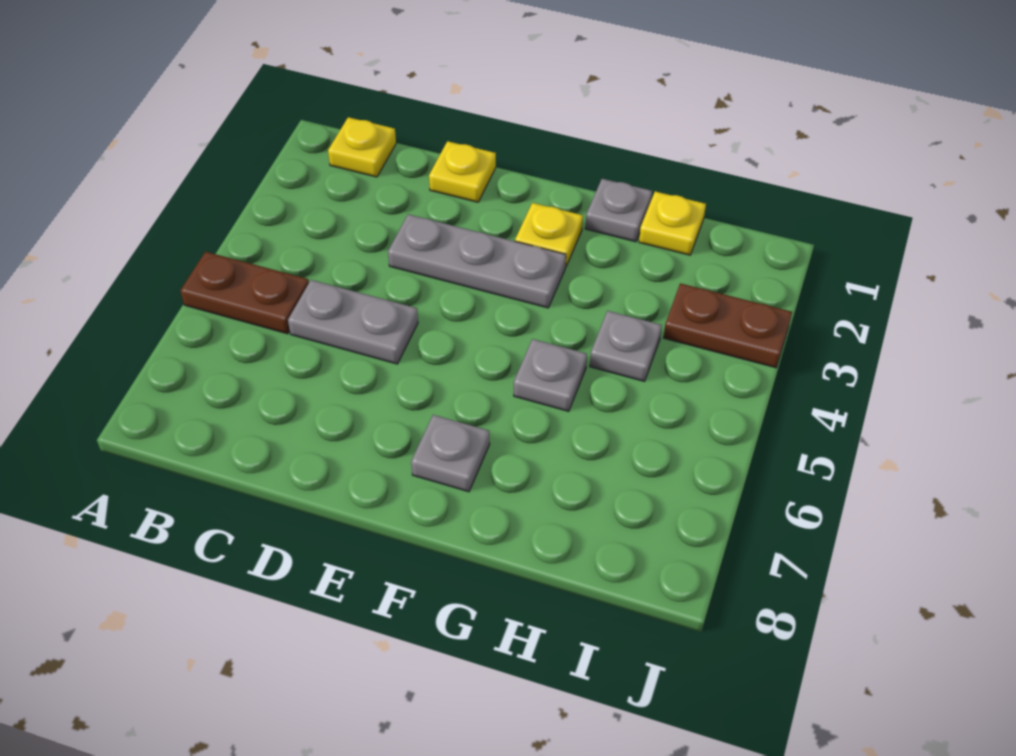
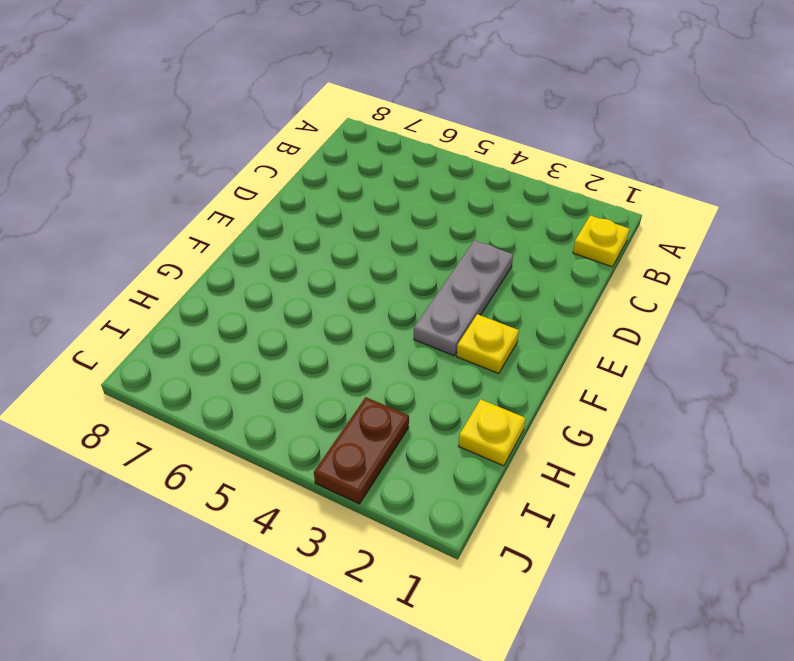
none -> brown 1x2 plate [180,252,309,334]
none -> grey 1x2 plate [288,280,418,364]
none -> yellow 1x1 plate [429,141,496,202]

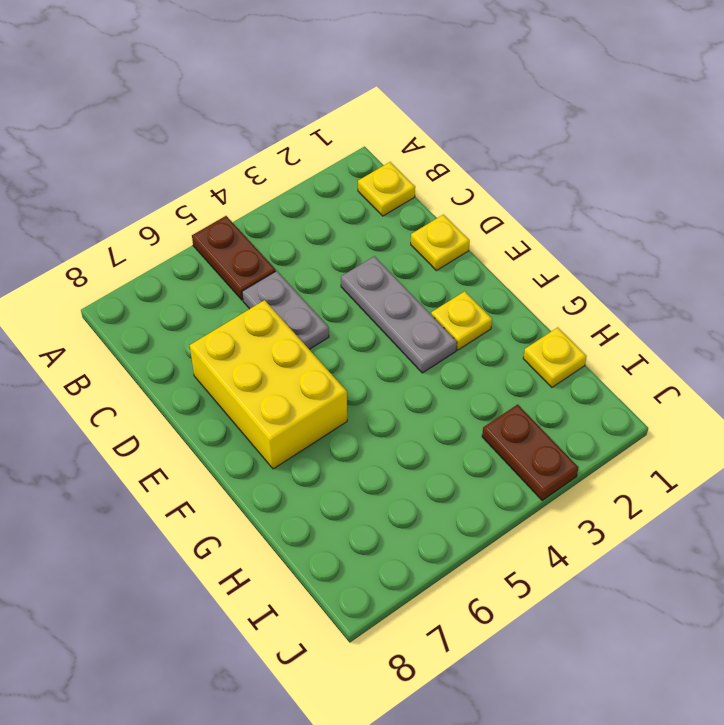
yellow 2x3 brick [190,300,347,469] -> grey 1x1 plate [411,415,490,492]
none -> grey 1x1 plate [585,179,652,242]
none -> grey 1x1 plate [514,339,587,411]
none -> grey 1x1 plate [590,311,662,381]

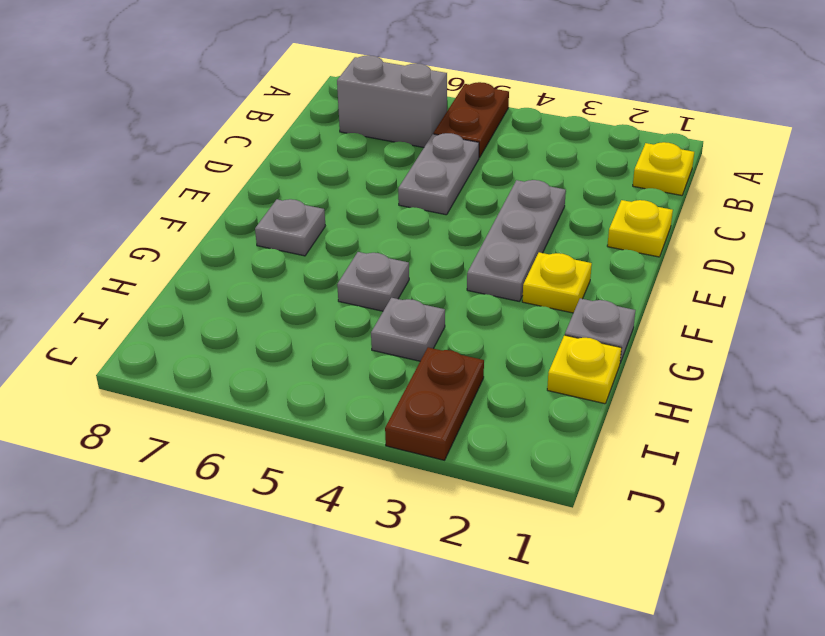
grey 1x2 brick [337,55,447,147] -> none

